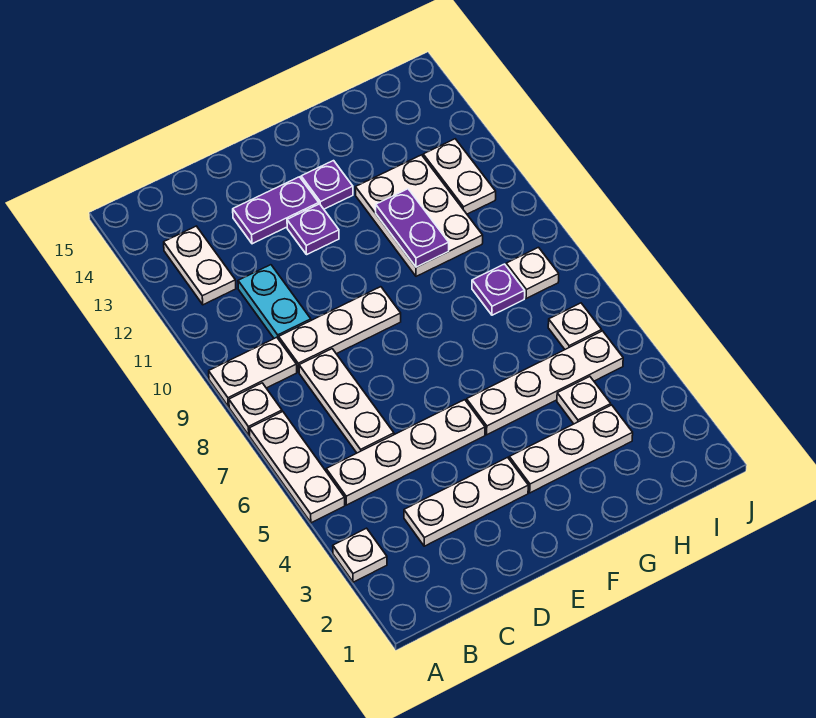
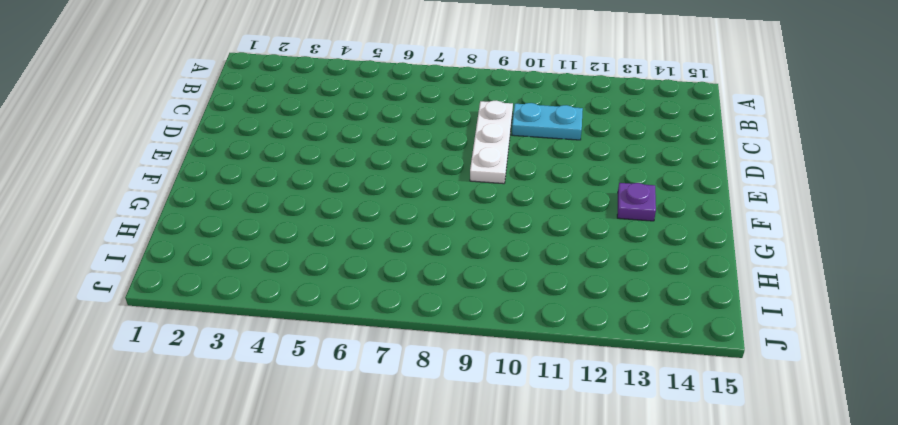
none -> white 1x1 plate [333,528,387,582]
none -> white 1x3 plate [249,412,345,523]
none -> white 1x1 plate [229,383,282,435]

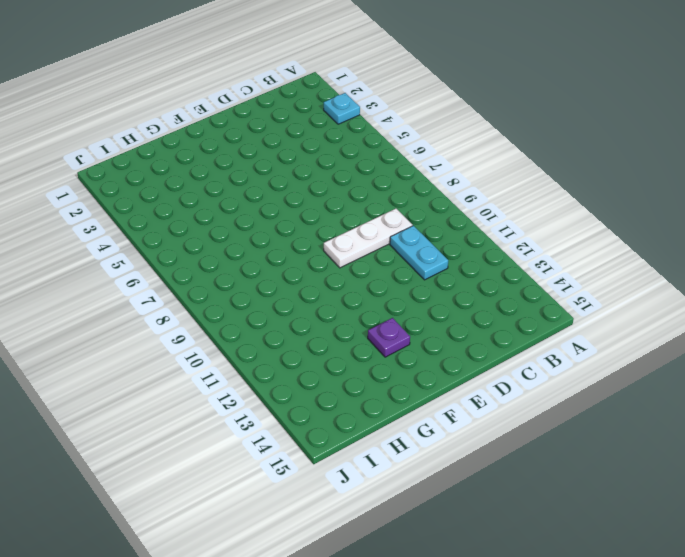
cyan 1x1 plate [324,93,360,124] -> white 1x1 plate [333,528,387,582]
none -> white 1x3 plate [249,412,345,523]
none -> white 1x1 plate [229,383,282,435]
none -> white 1x2 plate [209,337,297,407]

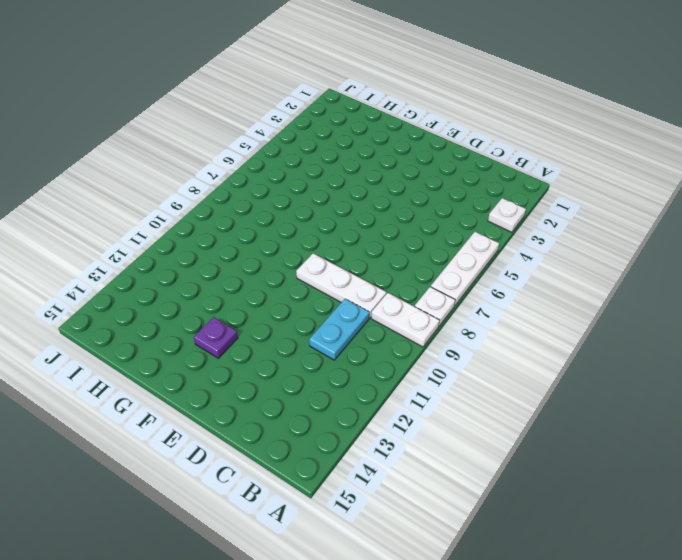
none -> white 1x4 plate [326,400,485,505]
none -> white 1x2 plate [164,226,236,305]
none -> white 1x3 plate [404,457,528,546]

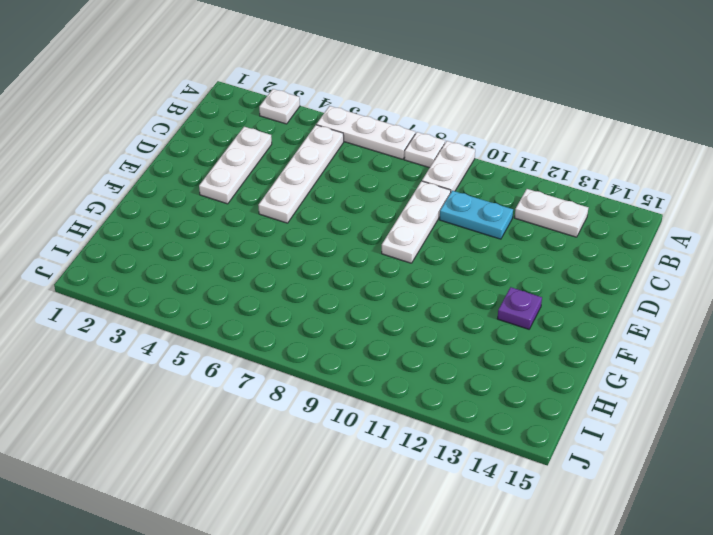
none -> white 1x3 plate [299,349,394,453]
none -> purple 1x2 plate [233,177,319,244]
none -> purple 1x1 plate [287,204,339,254]

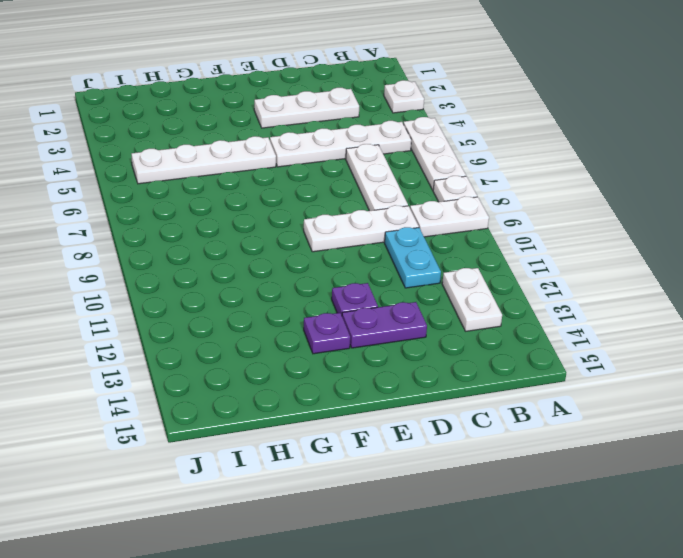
none -> white 1x3 plate [509,405,633,493]
none -> white 2x3 plate [355,155,483,276]
none -> white 1x1 plate [557,377,611,424]

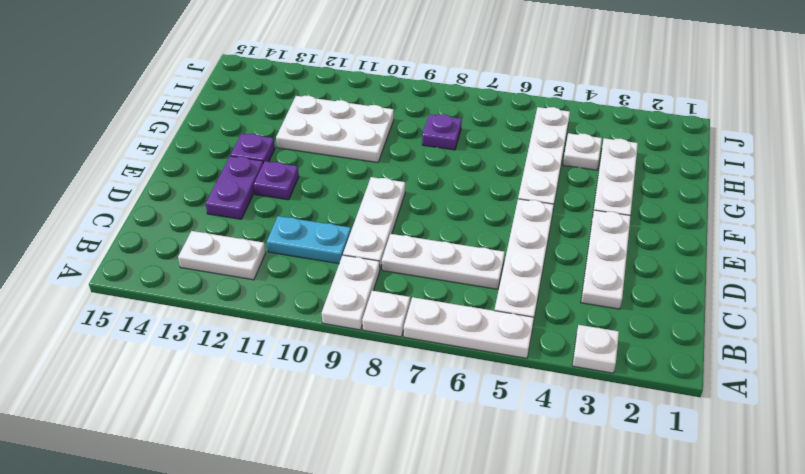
none -> white 1x1 plate [548,303,602,349]
none -> white 1x1 plate [506,248,559,299]
none -> white 1x2 plate [423,139,496,214]

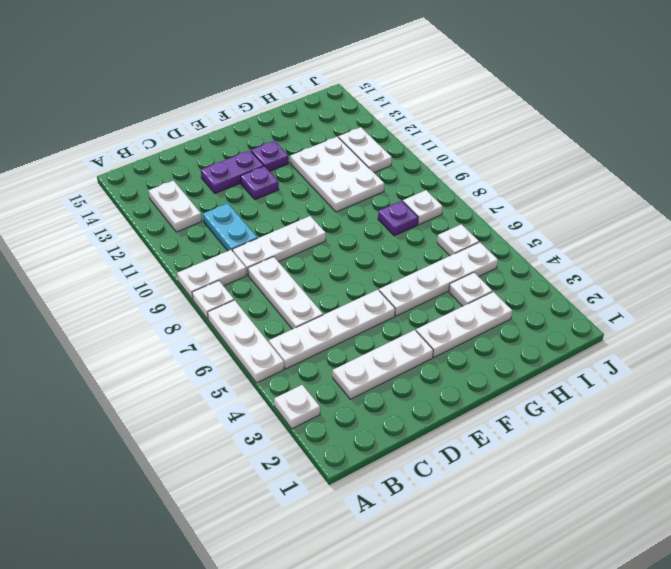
none -> purple 1x2 plate [376,189,449,267]

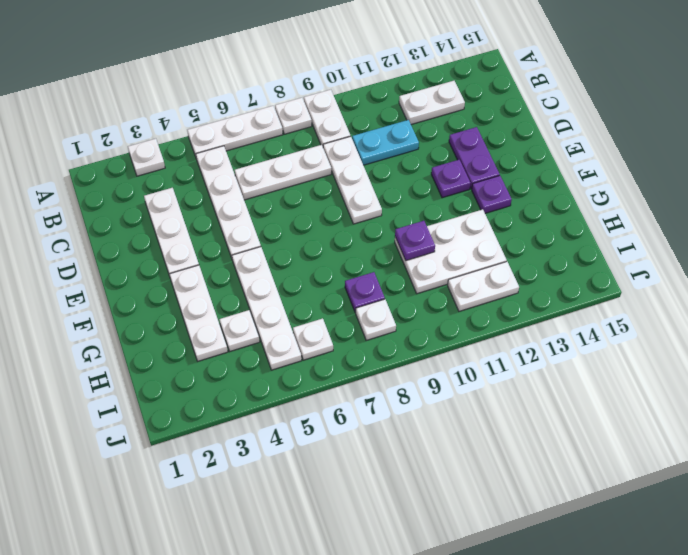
purple 1x1 plate [395,221,435,260] -> purple 1x2 plate [376,189,449,267]

